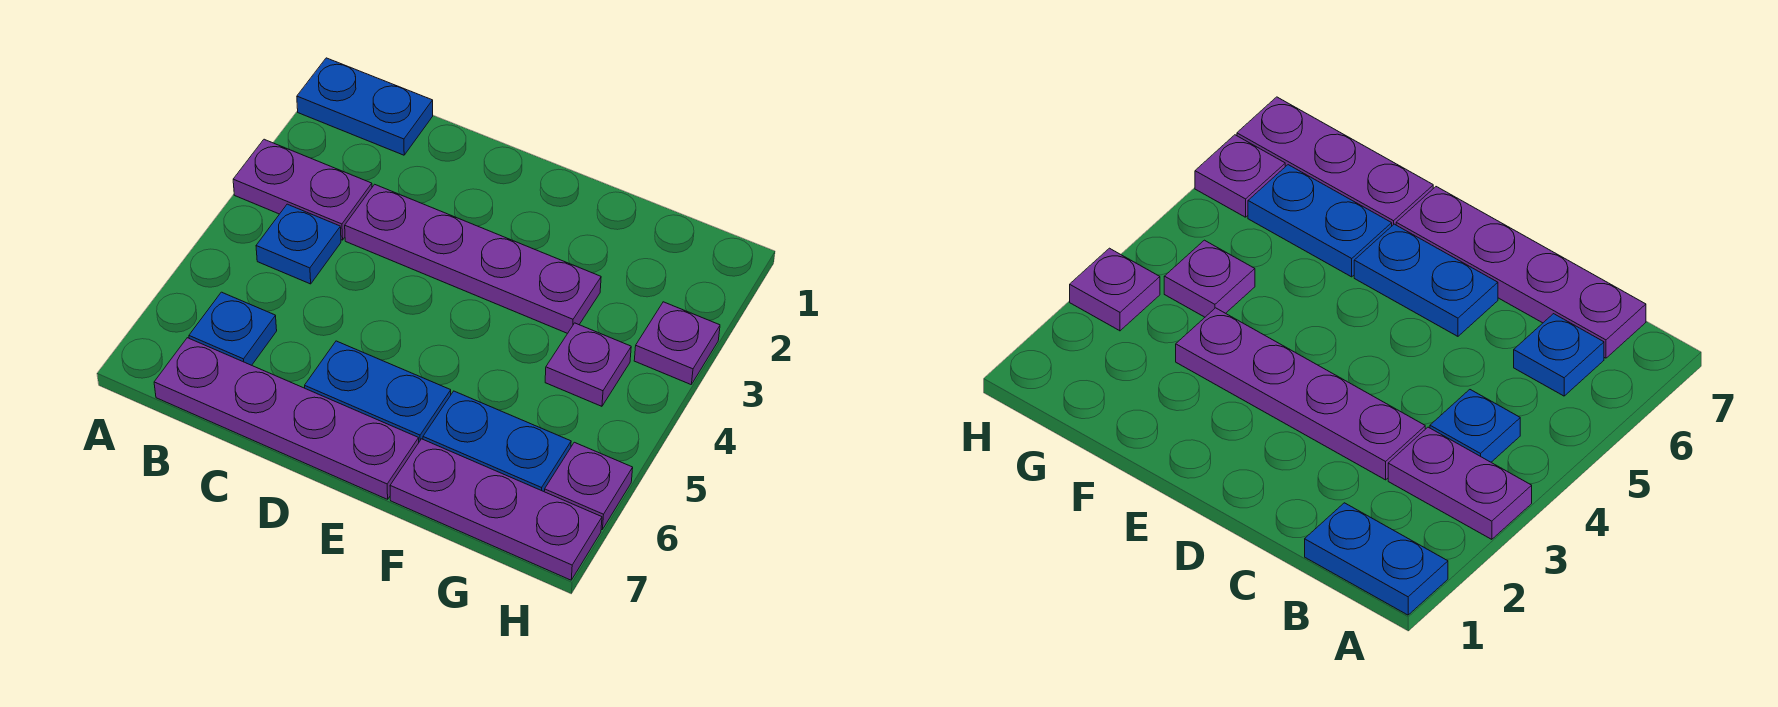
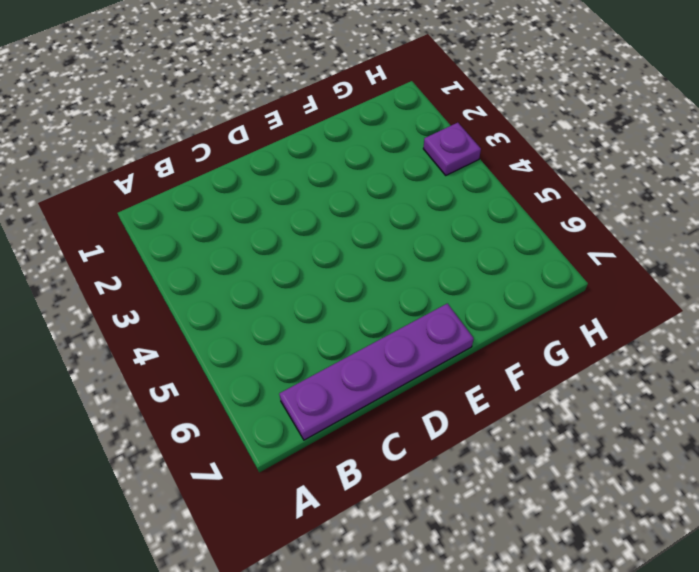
none -> blue 1x2 plate [297,58,433,155]
none -> purple 1x2 plate [233,139,372,240]
none -> blue 1x1 plate [256,204,341,284]

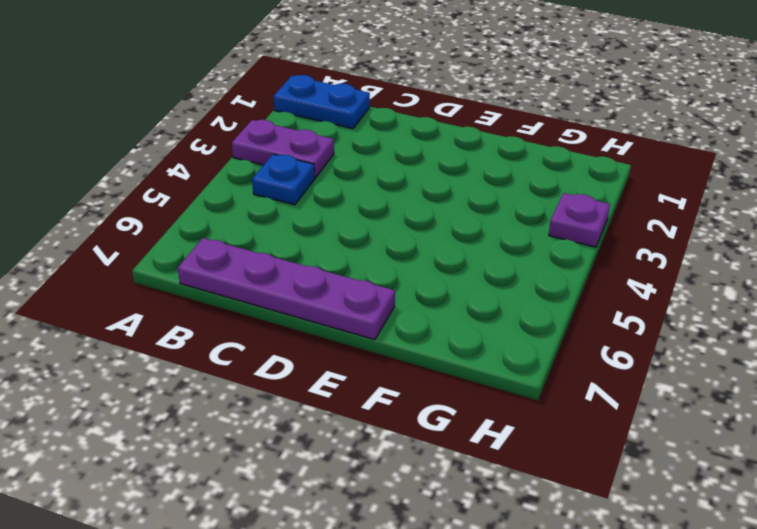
none -> blue 1x1 plate [189,292,277,365]
none -> purple 1x4 plate [345,184,601,333]
none -> blue 1x2 plate [305,341,451,442]

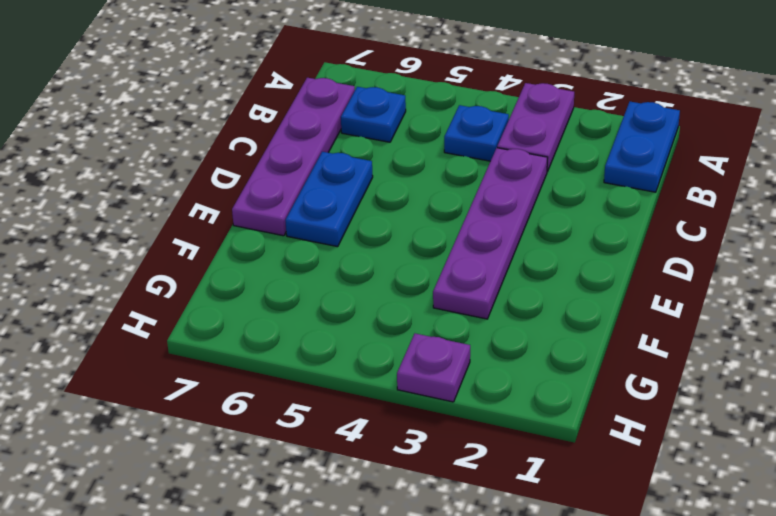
none -> blue 1x2 plate [423,391,571,491]
none -> purple 1x3 plate [390,439,602,580]
none -> purple 1x1 plate [545,323,631,406]

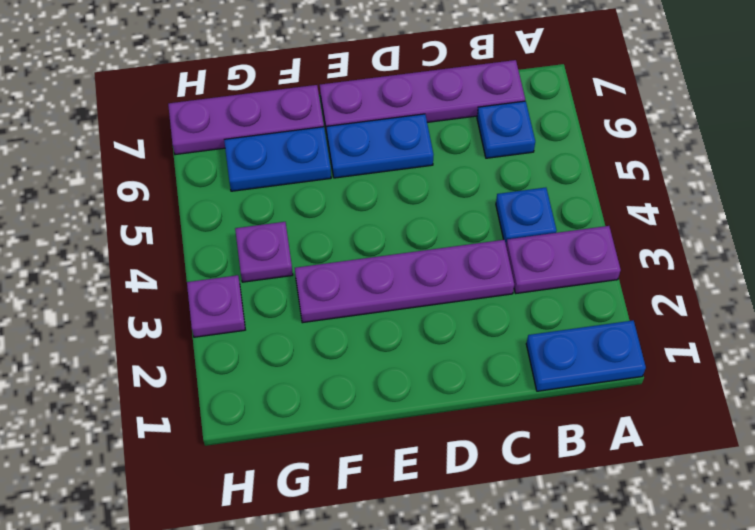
none -> purple 1x1 plate [544,442,633,530]

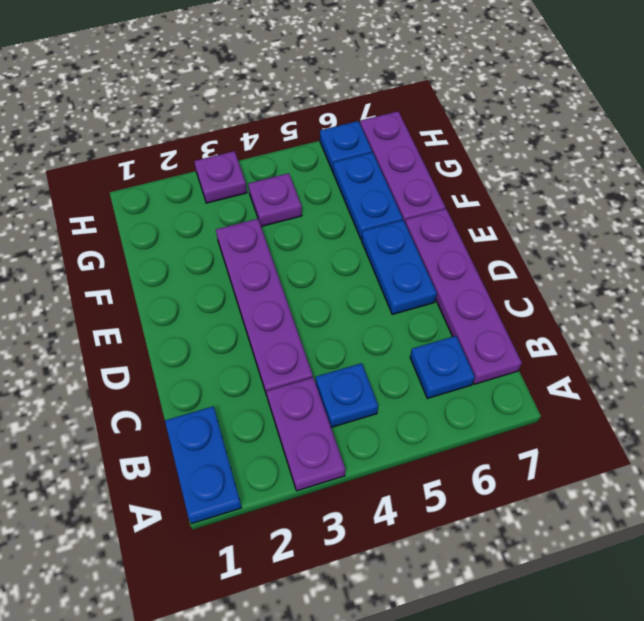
blue 1x1 plate [320,121,372,171] -> purple 1x1 plate [544,442,633,530]

